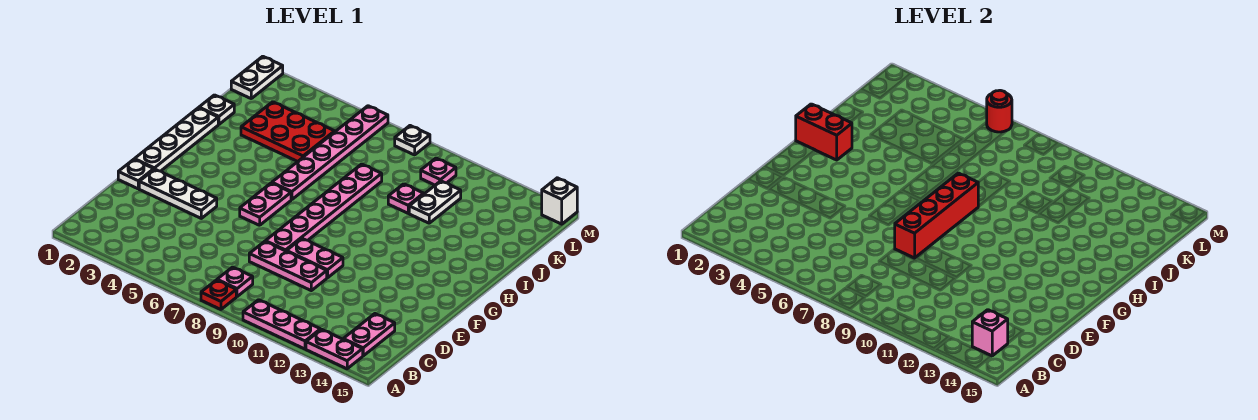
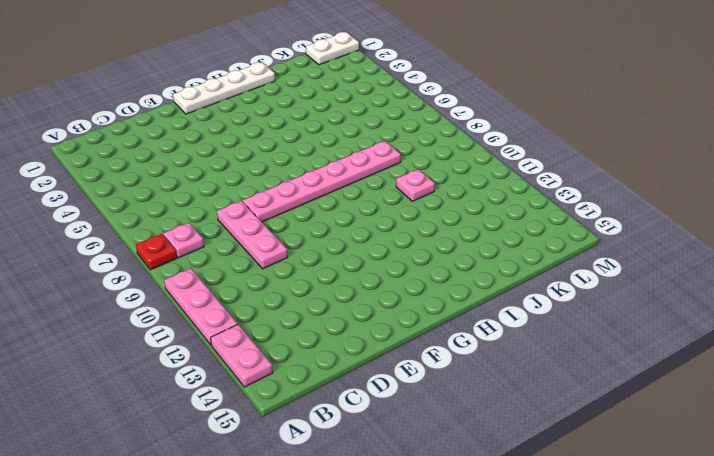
none -> pink 1x2 plate [343,314,395,356]
none -> white 1x1 plate [118,159,154,189]
none -> white 1x3 plate [139,169,217,218]

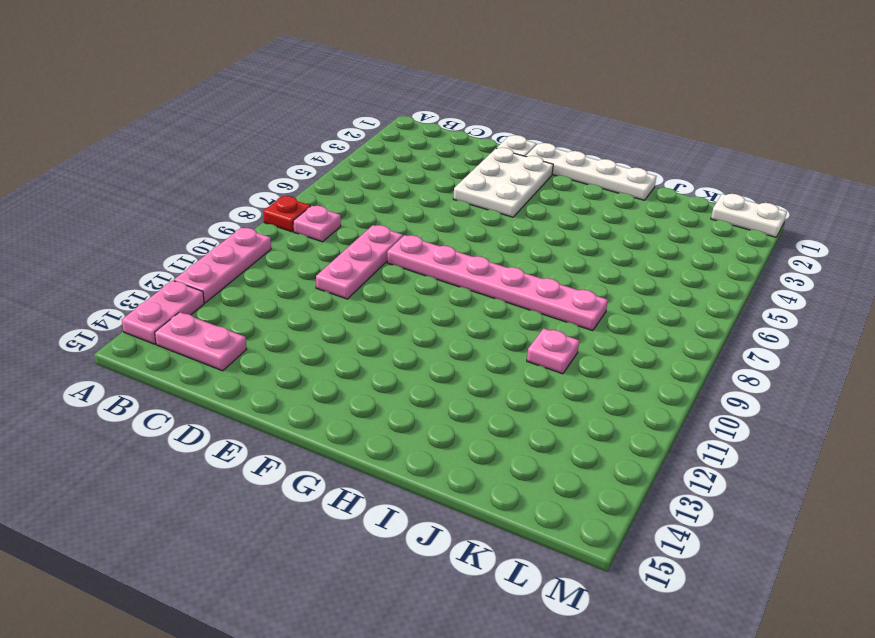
white 2x3 plate [453,148,553,217] -> white 1x3 plate [139,169,217,218]
none -> pink 1x2 plate [287,239,343,278]
none -> pink 1x2 plate [240,183,291,225]
none -> pink 1x6 plate [272,106,388,200]

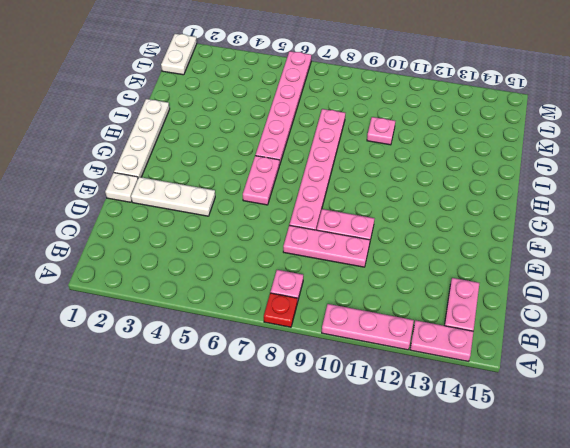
none -> white 1x1 plate [199,95,234,124]
none -> red 2x3 plate [241,102,335,162]
none -> white 1x2 plate [409,181,461,223]

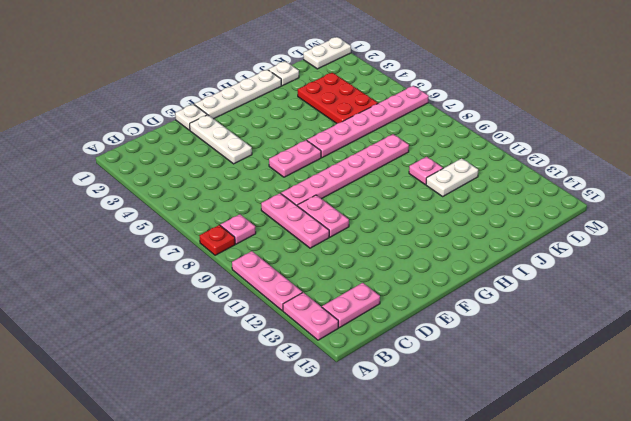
none -> pink 1x1 plate [421,158,456,185]
none -> white 1x1 plate [395,126,430,155]
none -> white 1x1 brick [542,178,577,224]

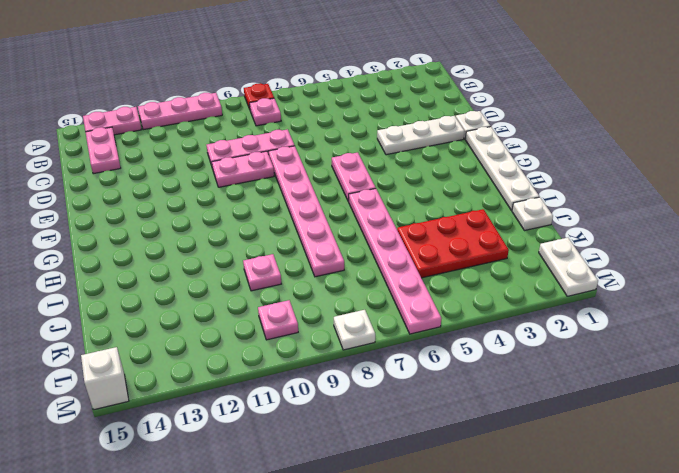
none -> white 1x2 plate [409,181,461,223]
none -> pink 1x1 brick [972,310,1008,356]
none -> red 1x4 brick [895,173,978,258]

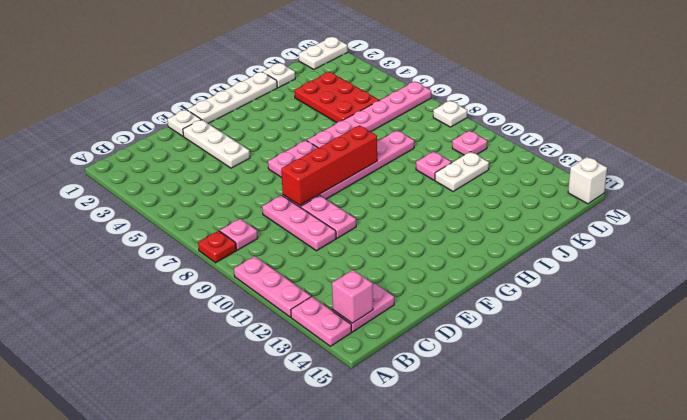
none -> red 1x2 brick [796,104,852,160]
none -> red 1x1 round brick [987,90,1012,132]

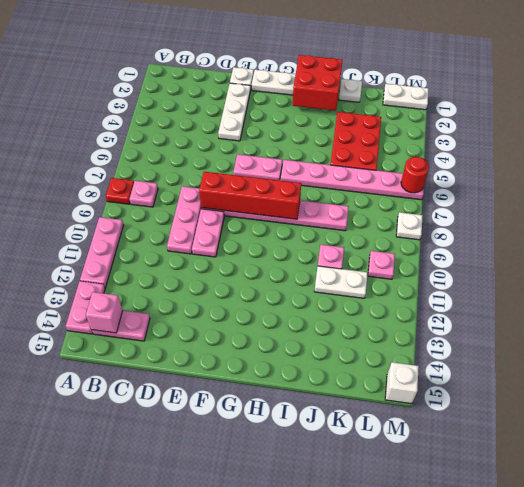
red 2x2 brick [293,55,343,111] -> red 1x2 brick [796,104,852,160]

